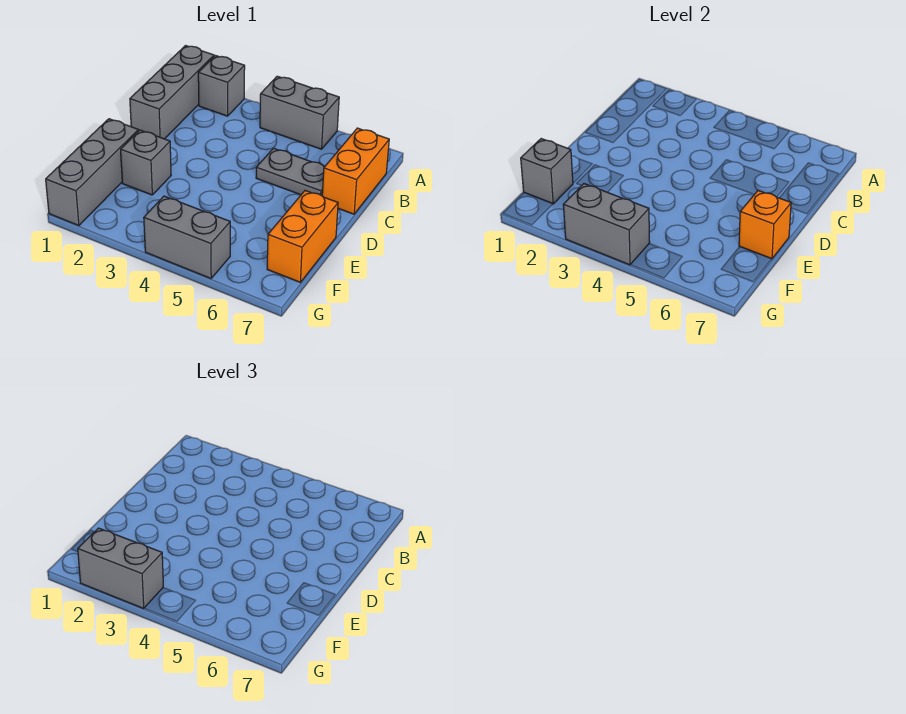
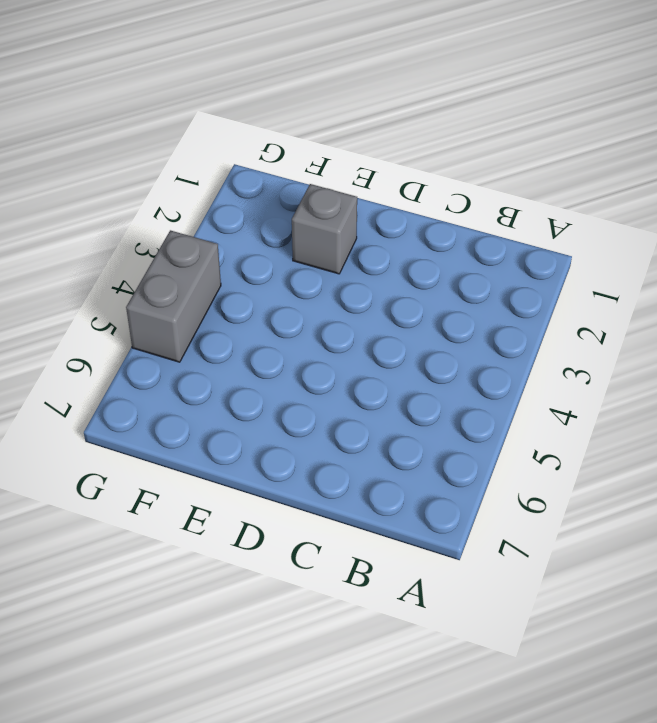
none -> grey 1x3 brick [130,46,214,139]
none -> grey 1x1 brick [198,56,245,116]
none -> grey 1x2 brick [260,76,339,149]

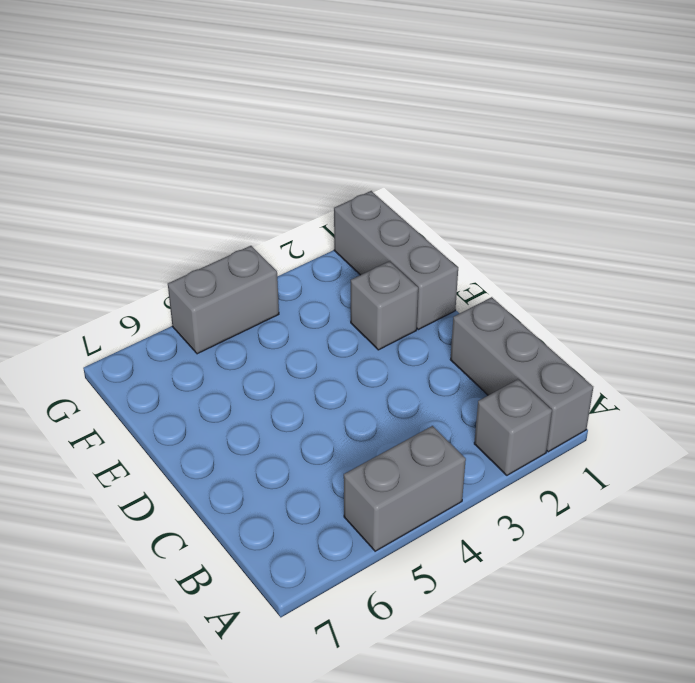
none -> orange 1x2 brick [322,128,389,214]
none -> grey 1x2 plate [256,148,325,196]
none -> orange 1x2 brick [267,191,338,282]

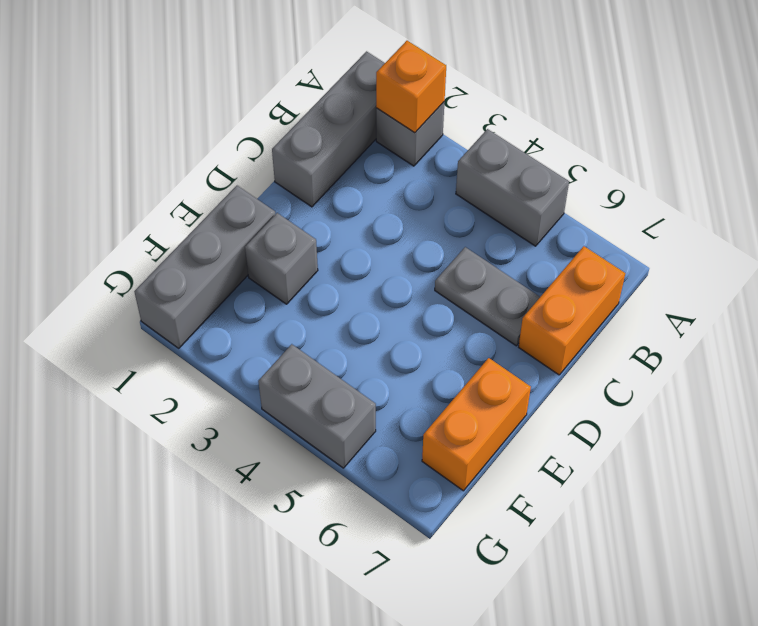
orange 1x1 brick [376,41,446,133] -> orange 1x1 brick moved to [739,191,791,259]
none -> grey 1x1 brick [521,139,573,204]
none -> grey 1x2 brick [563,184,650,265]
none -> grey 1x2 brick [78,528,163,608]

